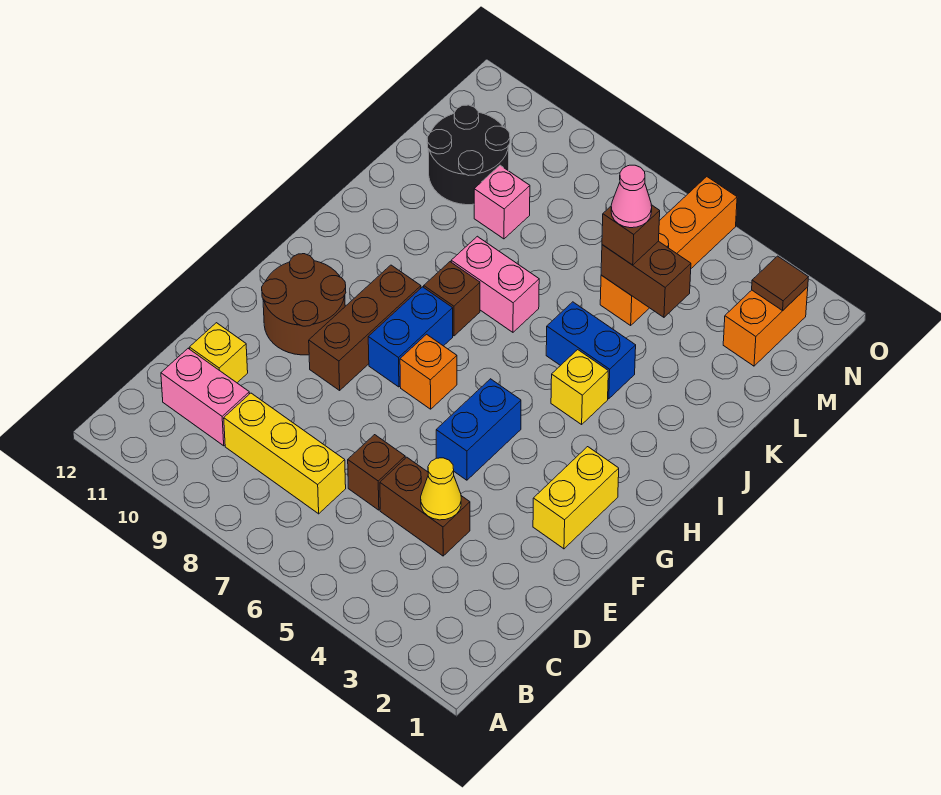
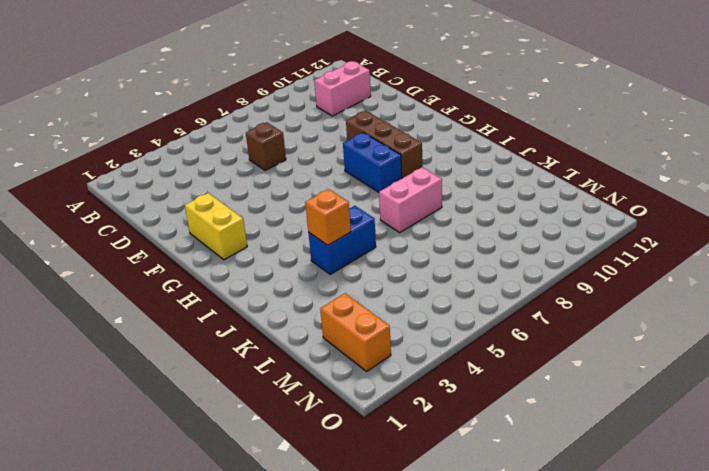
orange 1x1 brick [305,189,351,245] -> orange 1x1 brick moved to [400,334,457,409]
none -> yellow 1x3 brick [224,393,346,514]
none -> brown 1x2 brick [380,457,470,556]
none -> yellow 1x1 brick [189,323,248,383]

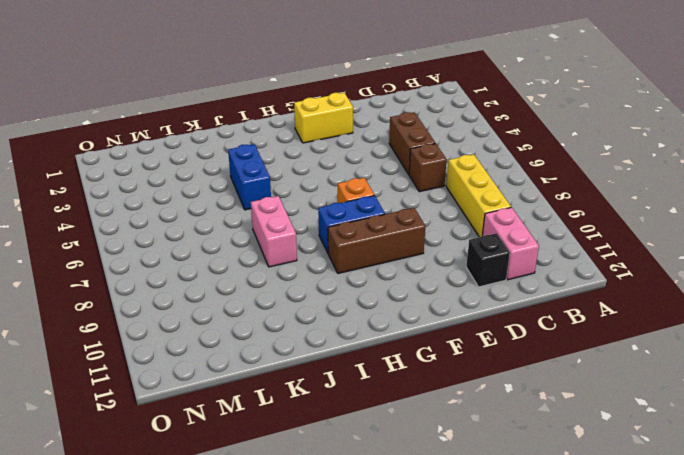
black 1x1 brick [466,233,510,287] -> yellow 1x1 brick [189,323,248,383]
none -> blue 1x2 brick [436,379,521,480]
none -> brown 2x2 round brick [262,254,346,355]
none -> yellow 1x1 brick [551,350,608,424]

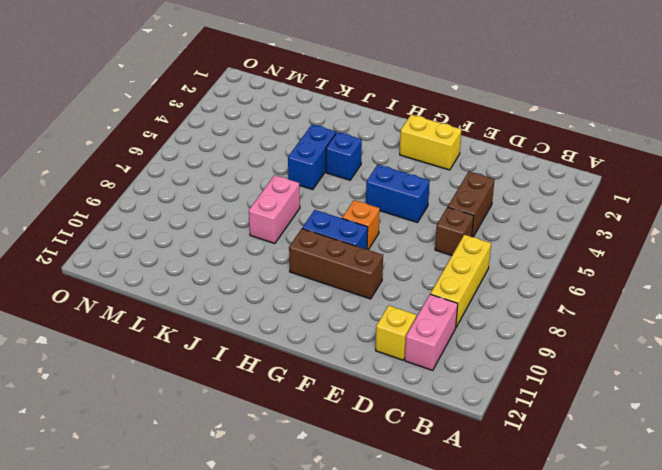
blue 1x1 brick [326,132,362,180] -> yellow 1x1 brick [551,350,608,424]
none -> brown 2x2 round brick [262,254,346,355]
none -> brown 1x1 brick [424,262,480,336]
none -> orange 1x4 brick [600,177,737,325]

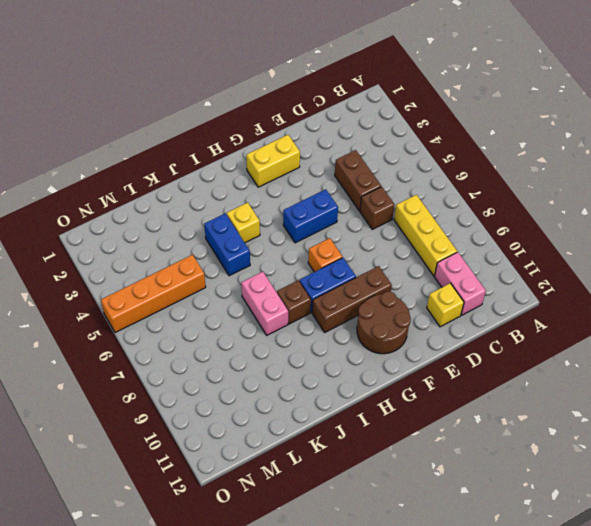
none -> pink 1x1 brick [474,165,530,239]
none -> black 2x2 round brick [427,105,510,205]
none -> orange 1x2 brick [723,287,808,366]

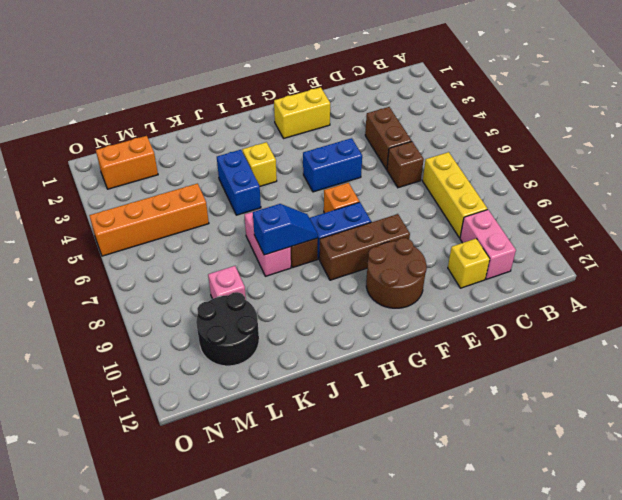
blue 1x2 slope [253,204,318,255] -> none
none -> yellow 1x1 cone [421,458,461,520]
none -> brown 1x2 brick [601,241,691,317]
none -> brown 1x1 tile [752,256,808,311]

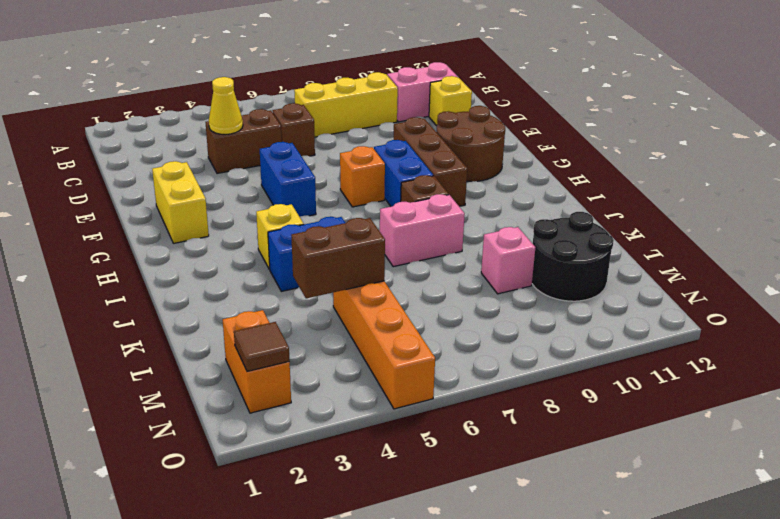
none -> brown 1x1 brick [602,205,660,265]
none -> pink 1x1 cone [611,165,652,228]

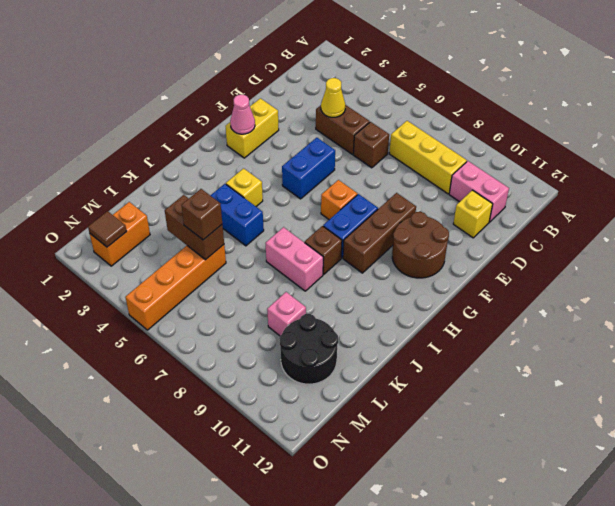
pink 1x1 cone [230,95,255,134] -> pink 1x1 cone moved to [611,165,652,228]

